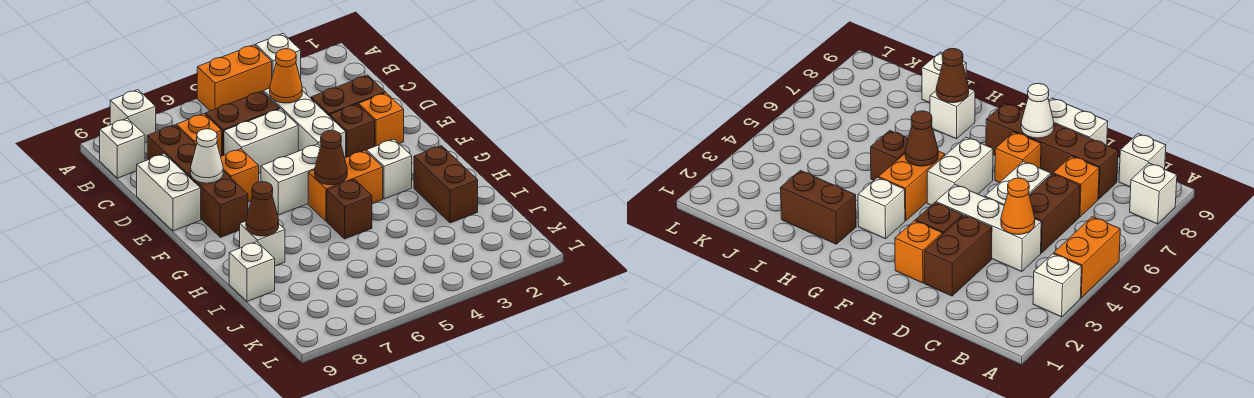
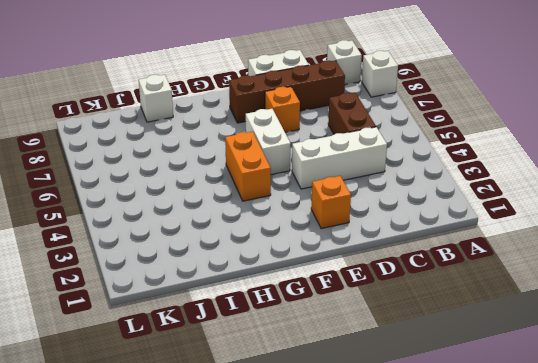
none -> white 1x1 brick [256,34,301,79]
none -> orange 1x2 brick [197,45,272,111]
none -> orange 1x1 brick [176,114,222,157]

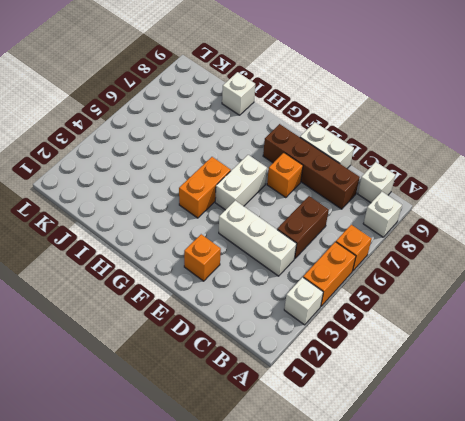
orange 1x1 brick [336,225,372,271] -> orange 1x1 brick moved to [176,114,222,157]
none -> brown 1x2 brick [311,75,385,115]
none -> white 1x2 brick [224,109,298,173]
none -> brown 1x1 brick [329,104,375,157]

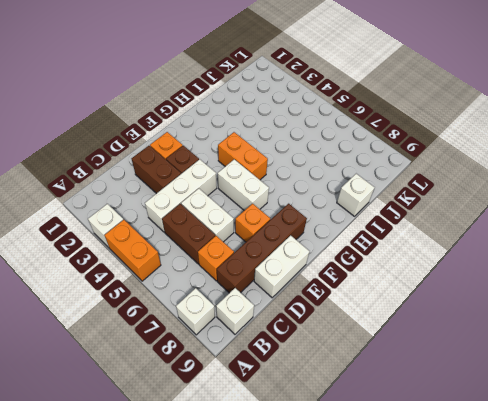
none -> white 1x1 brick [366,139,412,199]
none -> brown 1x2 brick [414,146,478,223]
none -> brown 1x1 brick [327,179,372,239]

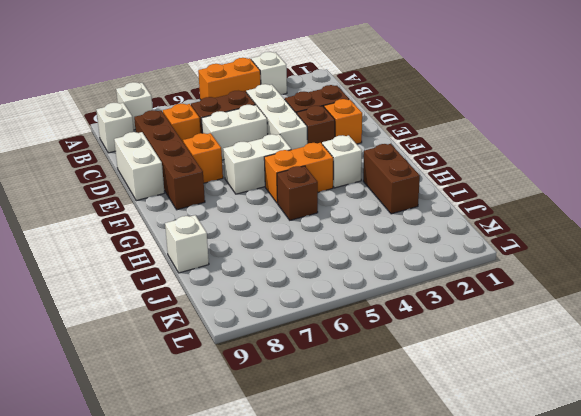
none -> white 1x1 brick [240,221,285,266]
none -> orange 1x1 cone [270,49,302,103]
none -> white 1x1 cone [191,129,223,183]

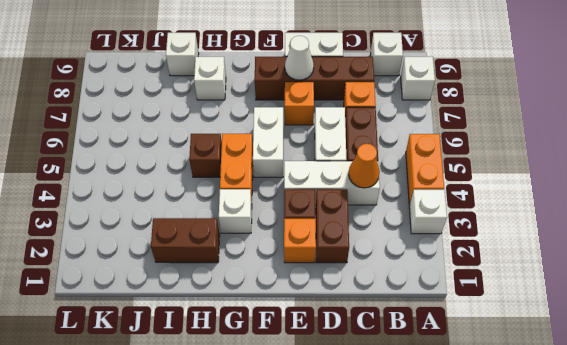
none -> brown 1x1 cone [315,130,347,185]
none -> brown 1x1 cone [246,182,279,236]

